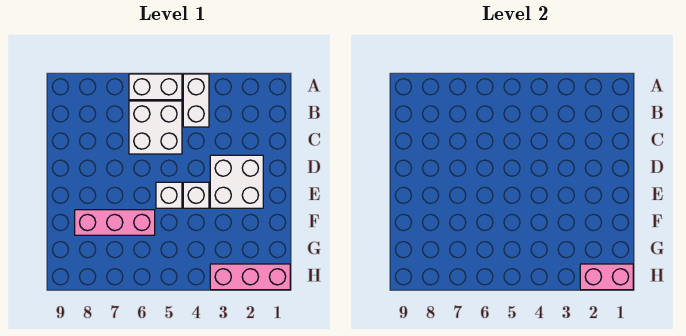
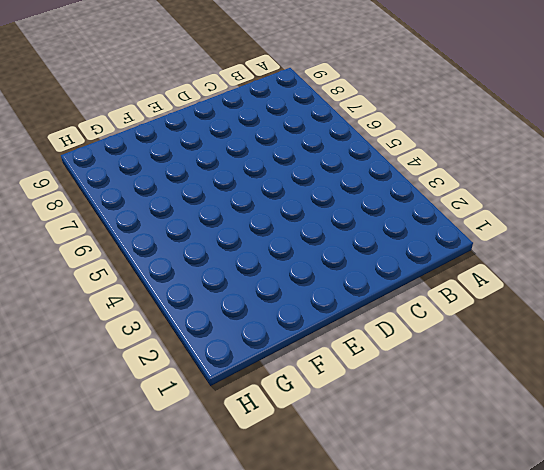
none -> white 1x2 brick [183,74,209,127]
none -> white 1x2 brick [129,74,182,100]

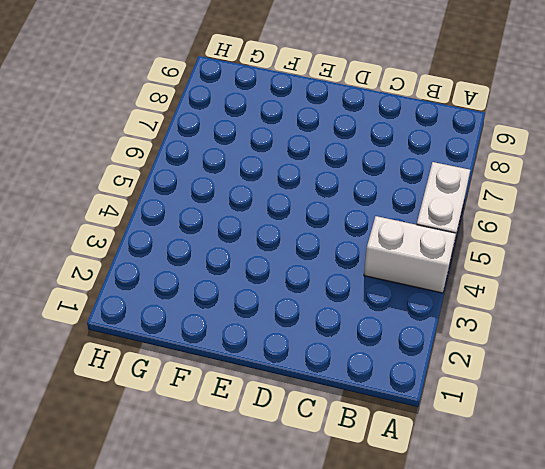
none -> white 2x2 brick [129,101,182,154]
none -> white 2x2 brick [210,155,263,208]

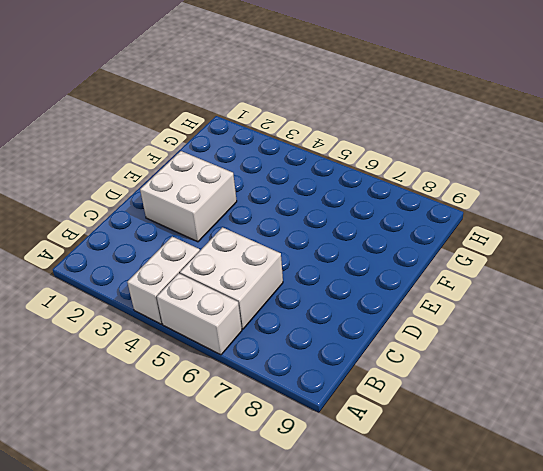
none -> white 1x1 brick [183,182,209,208]
none -> white 1x1 brick [156,182,182,208]

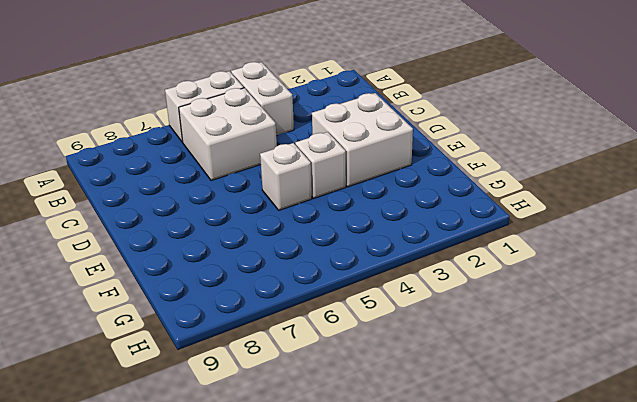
none -> pink 1x3 brick [75,210,155,235]
none -> pink 1x3 brick [210,264,290,290]

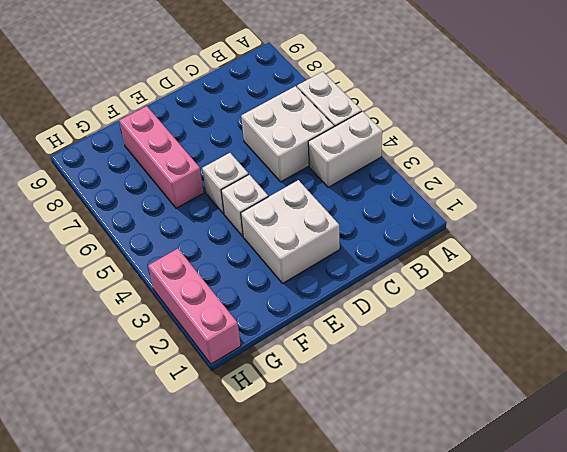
none -> pink 1x2 brick [580,264,633,290]

